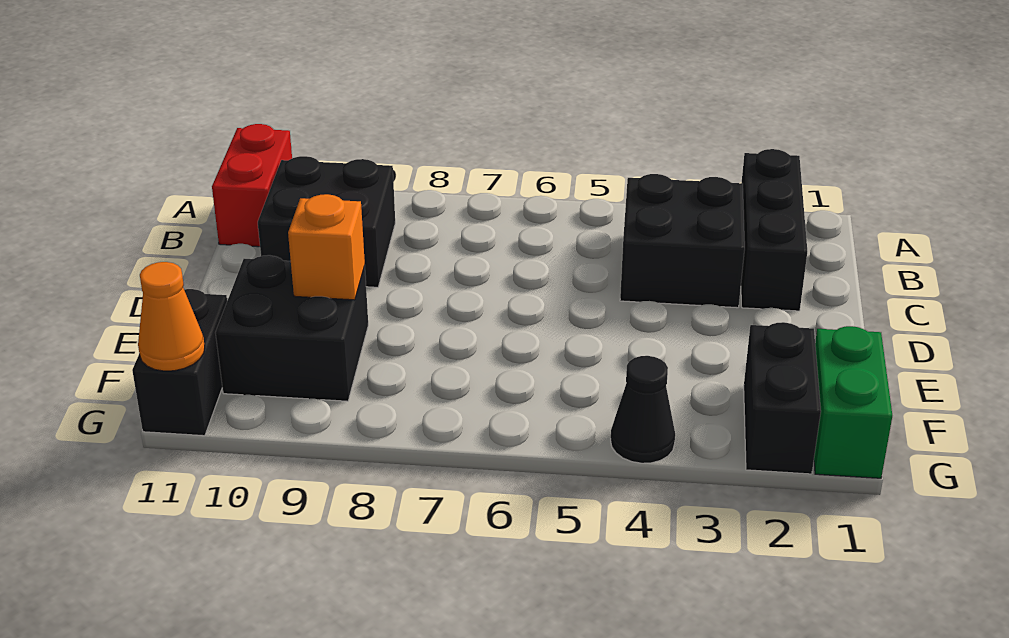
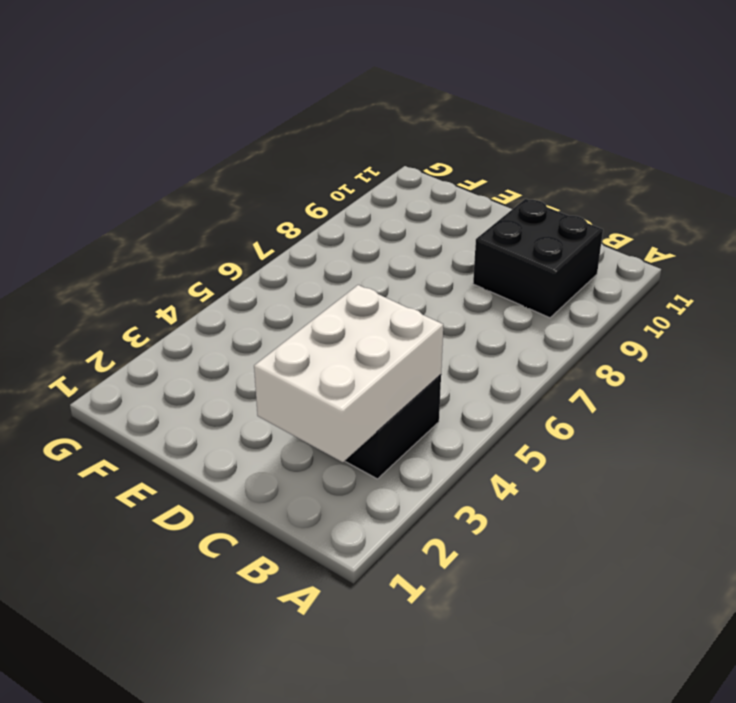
white 2x3 brick [254,285,443,462] -> none
none -> black 1x3 brick [741,149,807,311]
none -> red 1x2 brick [212,124,292,247]

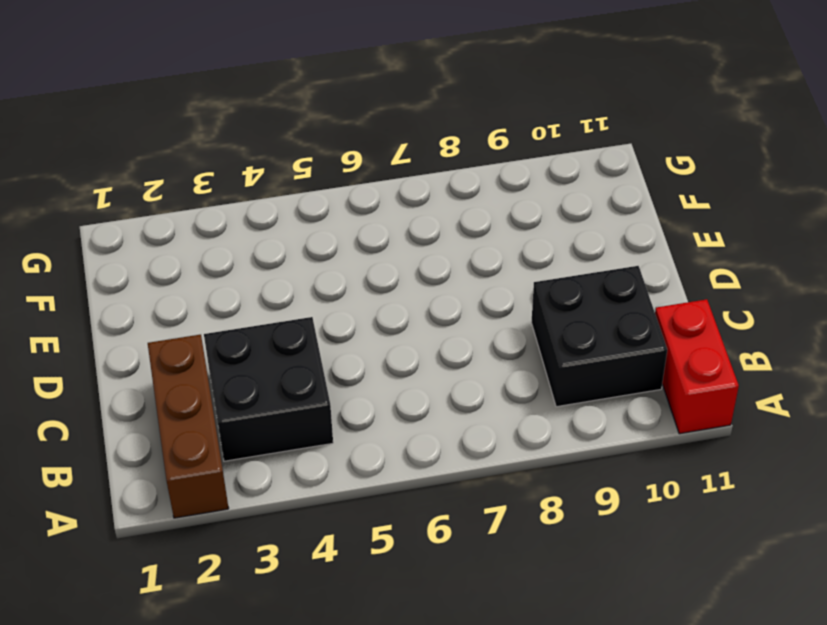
brown 1x3 brick [148,335,229,518] -> black 1x3 brick [741,149,807,311]
none -> black 2x2 brick [215,255,368,401]
none -> green 1x2 brick [814,326,892,478]

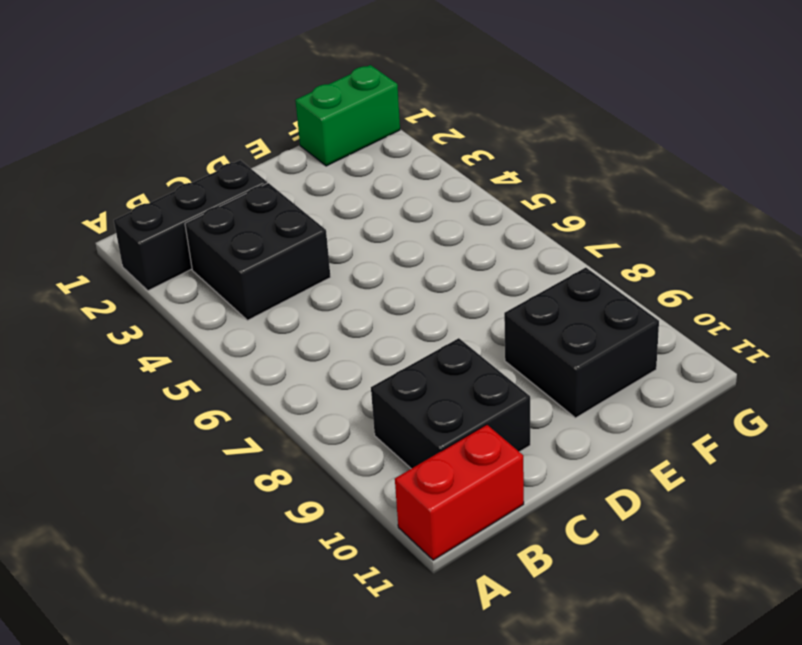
none -> black 1x2 brick [744,322,821,474]
none -> black 1x2 brick [132,289,227,436]

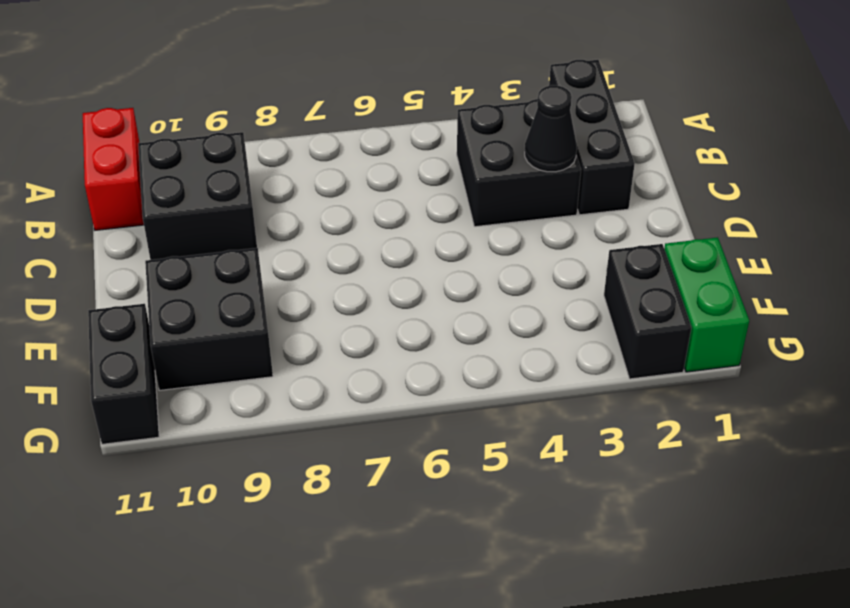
black 1x1 cone [525,85,577,172] -> black 1x1 cone moved to [611,356,675,463]
none -> orange 1x1 brick [288,194,365,300]
none -> orange 1x1 cone [138,262,205,371]

